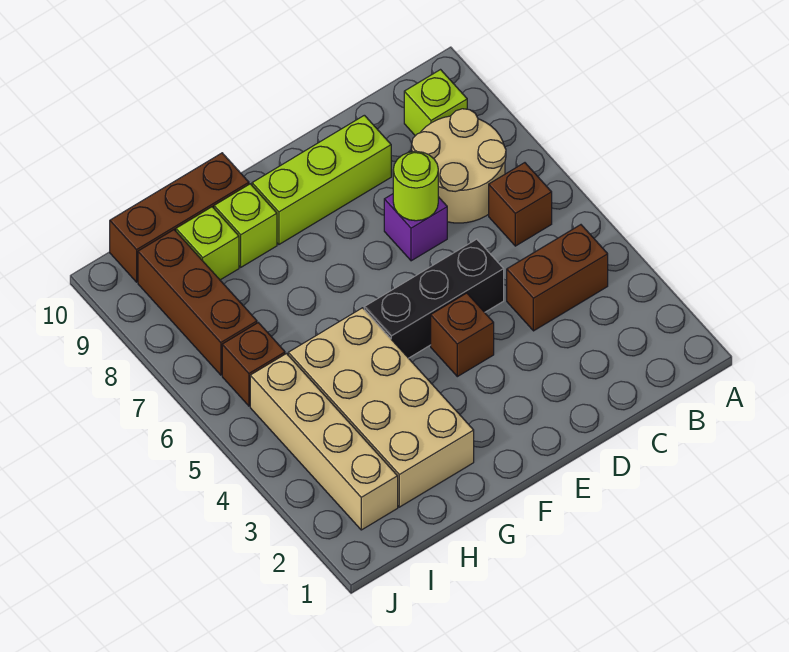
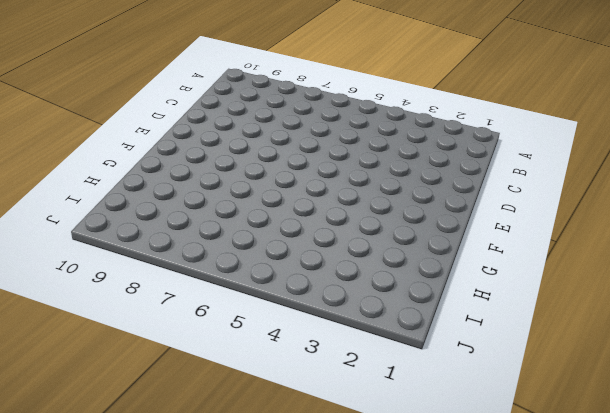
none -> brown 1x2 brick [507,225,608,331]
none -> brown 1x1 brick [489,163,552,246]
none -> tan 2x2 round brick [412,109,506,223]

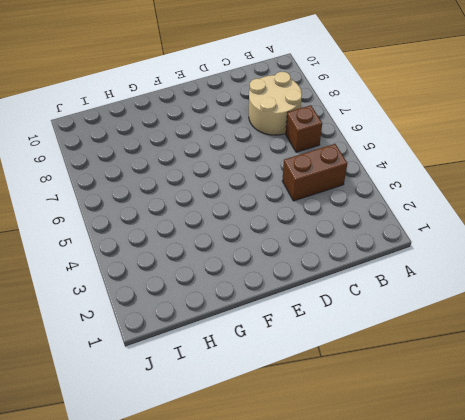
none -> lime 1x1 brick [404,70,467,136]
none -> black 1x3 brick [364,239,504,358]
none -> purple 1x1 brick [384,194,447,261]

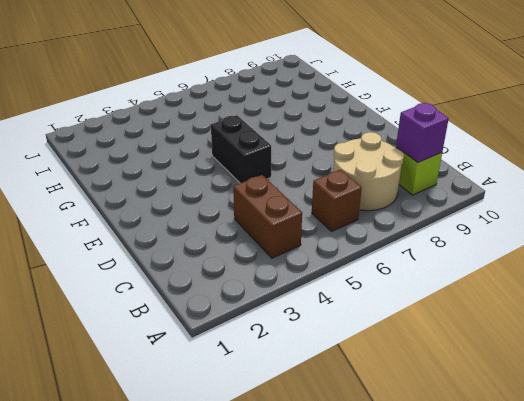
purple 1x1 brick [396,103,449,163] -> purple 1x1 brick moved to [384,194,447,261]
black 1x2 brick [211,115,271,183] -> black 1x3 brick [364,239,504,358]
none -> lime 1x3 brick [252,115,391,244]
none -> brown 1x1 brick [431,293,494,377]
none -> tan 2x4 brick [288,308,474,507]

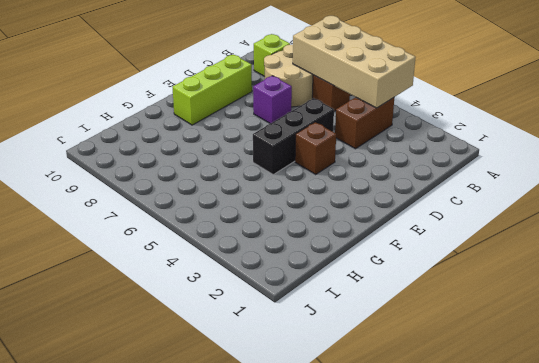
tan 2x4 brick [293,16,415,108] -> tan 2x4 brick moved to [288,308,474,507]
none -> lime 1x1 brick [214,184,277,267]
none -> brown 1x3 brick [110,153,249,282]
none -> lime 1x1 brick [176,207,239,280]

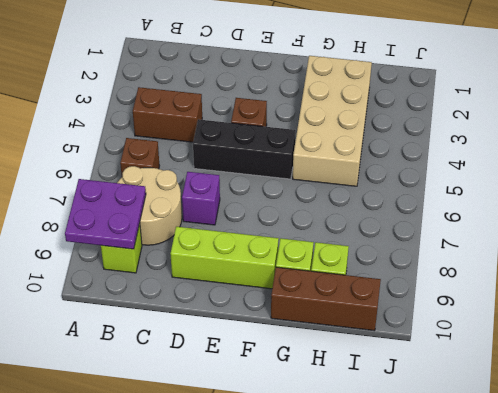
purple 2x2 plate [65,179,146,249] -> none
none -> tan 1x4 brick [250,354,398,530]
none -> brown 1x1 brick [222,323,285,406]
none -> brown 1x3 brick [138,230,257,375]

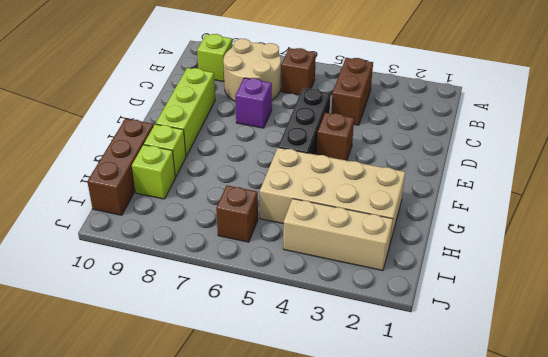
tan 1x3 brick [283,199,393,271] -> tan 1x4 brick [250,354,398,530]
none -> brown 1x3 brick [138,230,257,375]
none -> lime 1x1 round brick [393,151,438,221]

